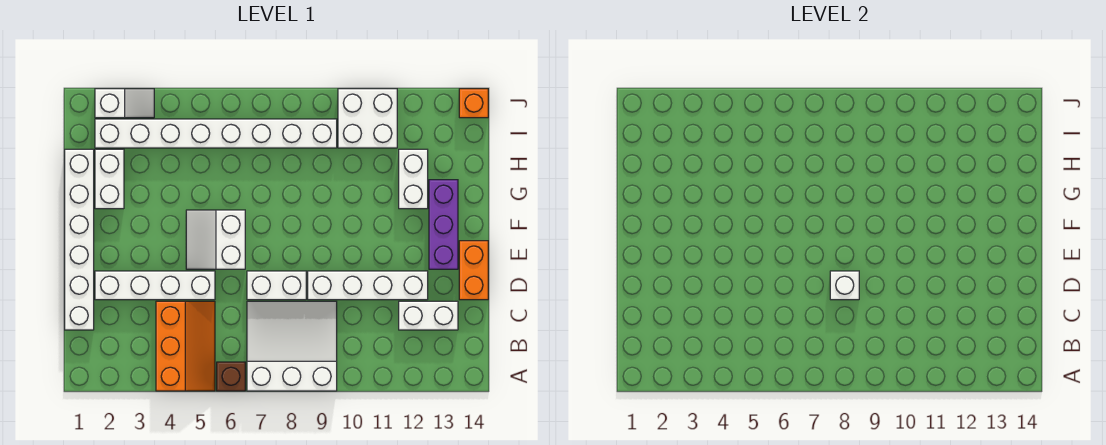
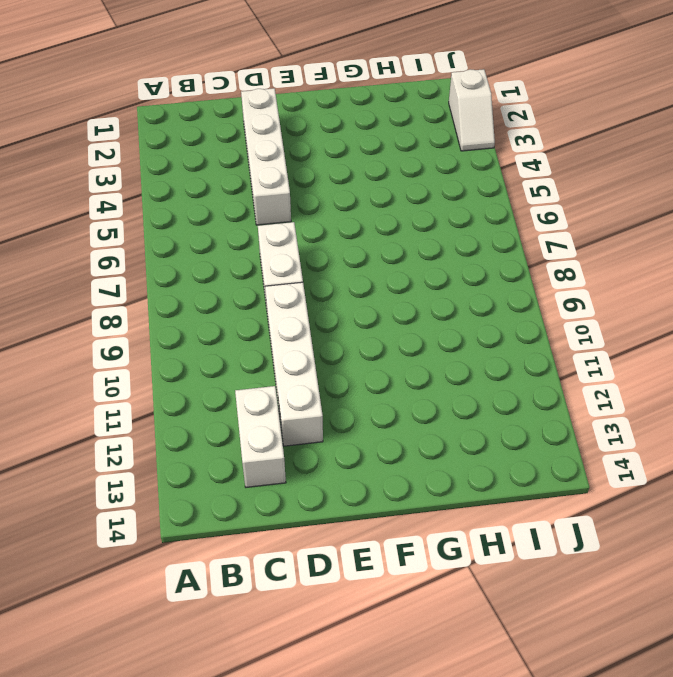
none -> orange 2x3 slope [156,301,215,391]
none -> brown 1x1 brick [217,362,245,391]
none -> white 3x3 slope [247,301,337,391]

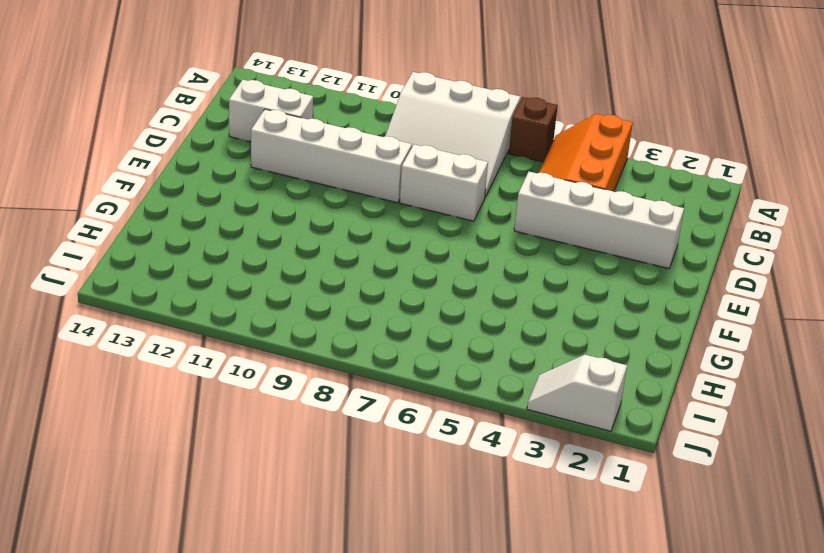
none -> white 1x6 brick [65,149,94,330]
none -> orange 1x2 brick [459,241,488,300]
none -> white 2x2 slope [186,210,245,269]

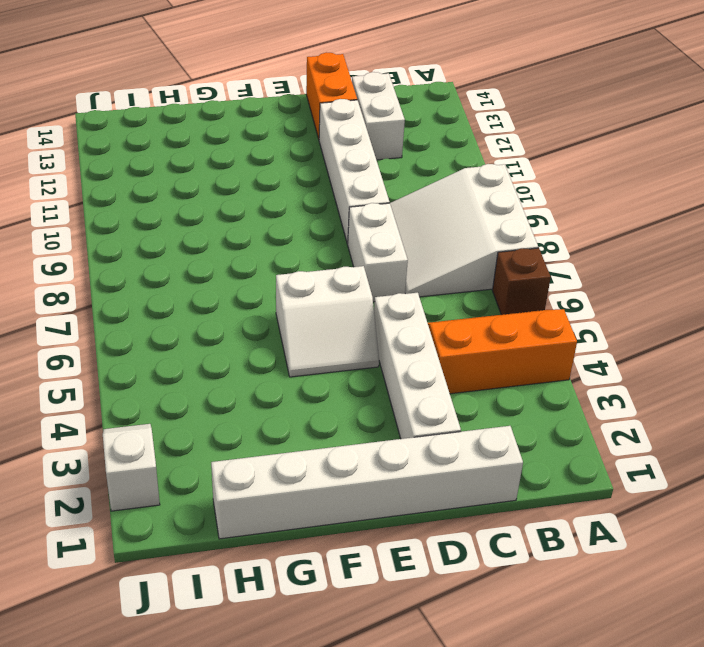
orange 1x2 brick [306,52,357,139] -> orange 1x2 brick turned to [459,241,488,300]
none -> purple 1x3 brick [429,180,458,269]
none -> white 1x2 brick [95,149,124,209]
none -> white 1x2 brick [399,149,428,209]

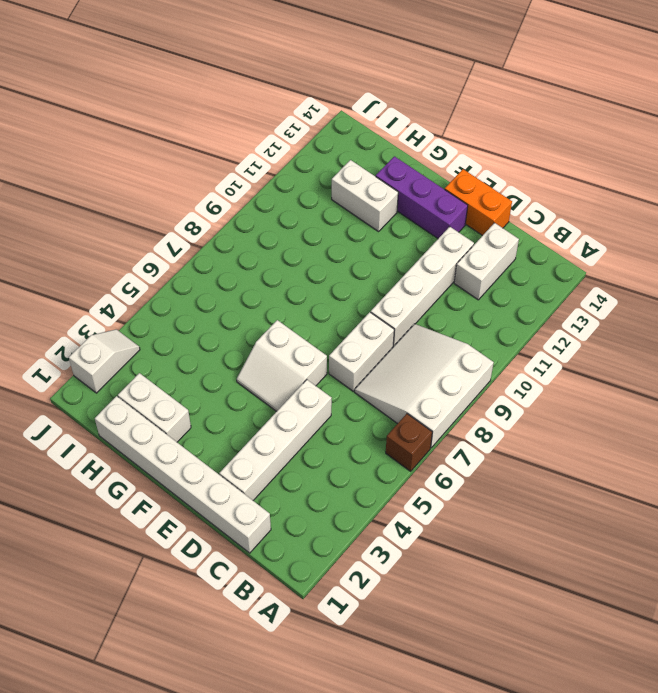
none -> orange 2x3 slope [156,301,215,391]
none -> white 1x8 brick [95,119,337,148]
none -> white 2x2 brick [338,89,397,148]

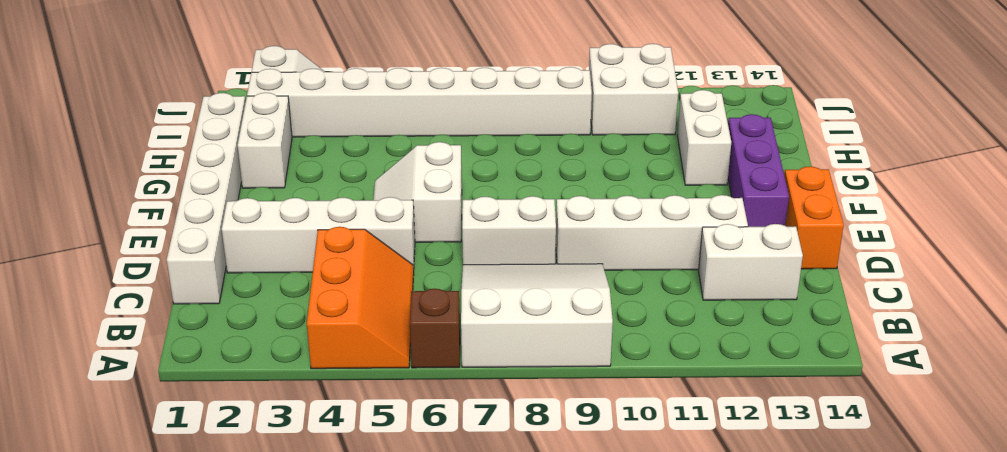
none -> orange 1x1 brick [459,89,488,118]
none -> white 1x1 brick [830,271,859,300]

